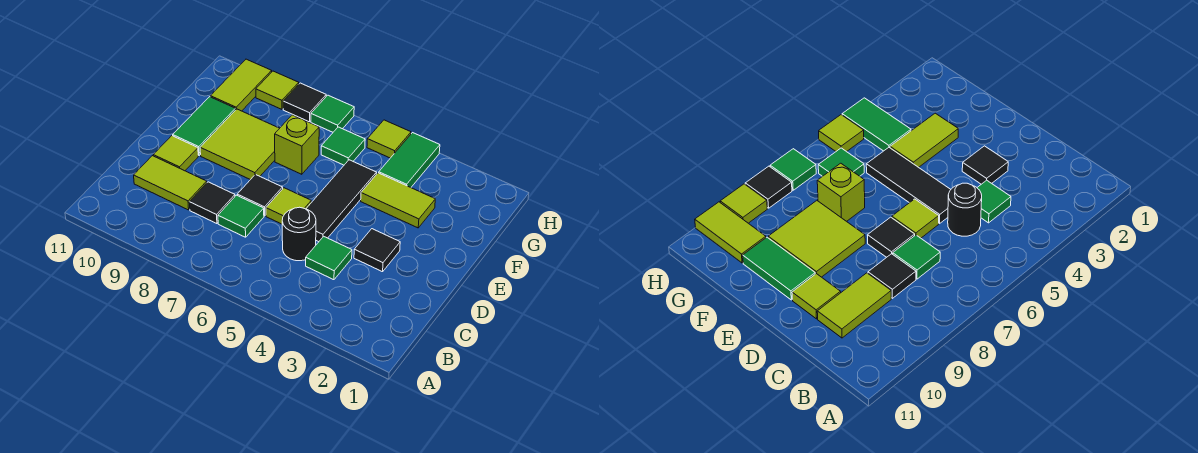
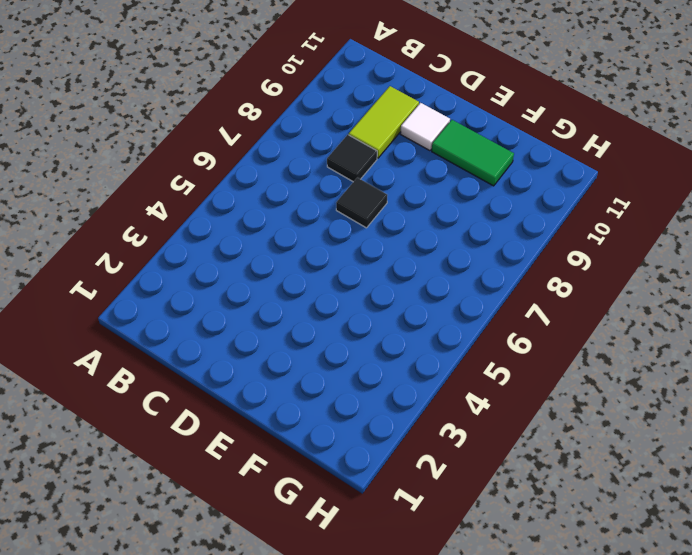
white 1x1 tile [401,103,450,151] -> lime 1x1 tile [153,136,198,171]
none -> green 1x1 tile [306,236,352,280]
none -> black 1x1 round brick [282,207,316,261]
none -> green 1x1 tile [218,195,264,237]

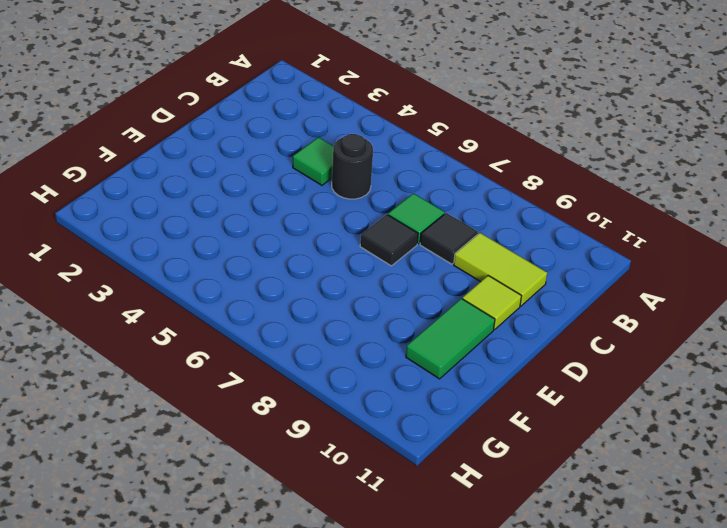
none -> black 1x1 tile [354,229,400,272]
none -> black 1x3 tile [306,160,377,242]
none -> lime 1x1 tile [266,188,311,224]

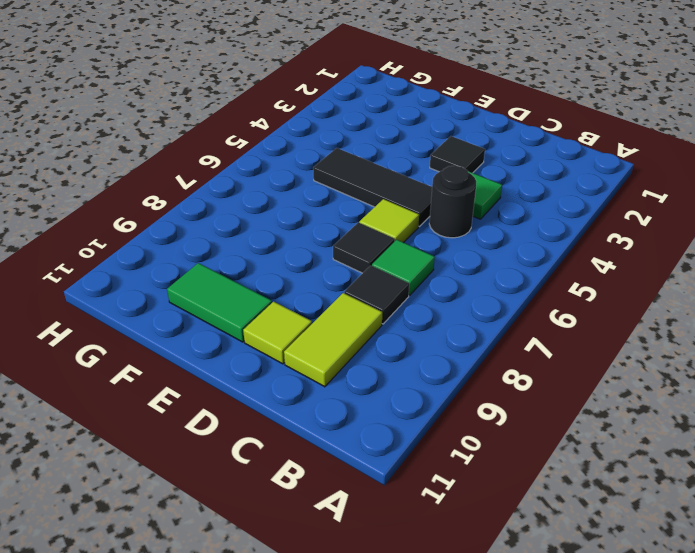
none -> lime 2x2 tile [200,109,280,180]
none -> lime 1x2 tile [361,173,435,228]
none -> lime 1x1 brick [275,115,319,174]

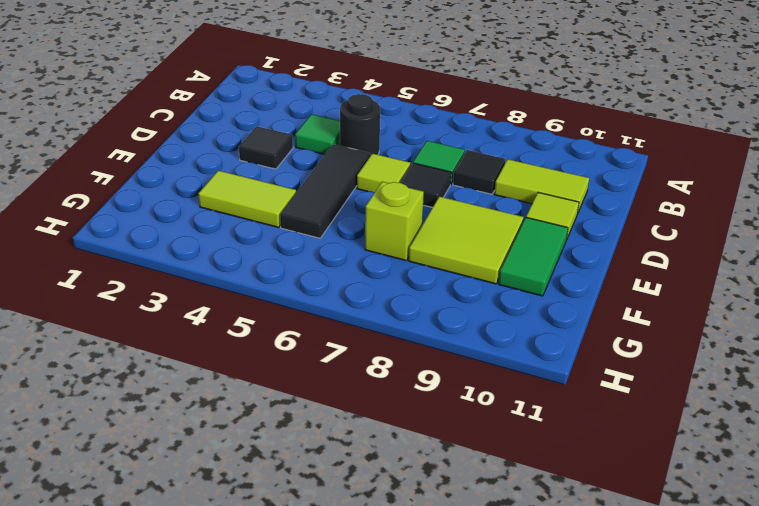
none -> green 1x2 tile [379,133,440,187]
none -> green 1x1 tile [321,127,365,165]
none -> lime 1x2 tile [210,59,272,111]

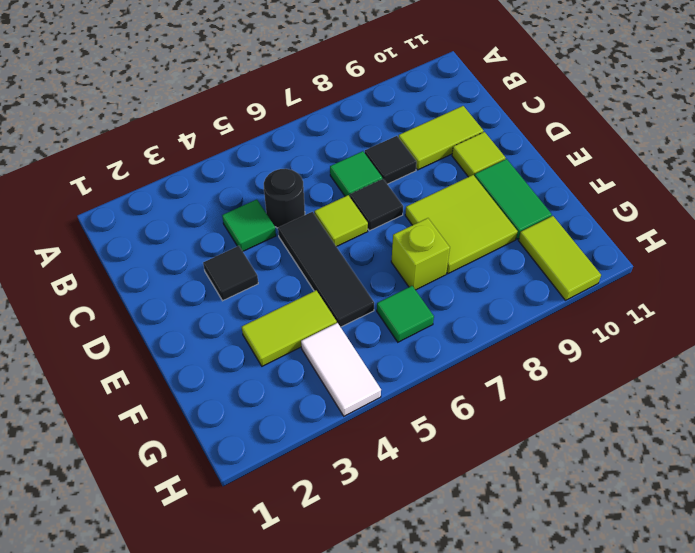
white 1x2 tile [301,323,381,416] -> green 1x2 tile [379,133,440,187]
none -> lime 1x1 tile [367,120,411,158]
none -> green 1x1 tile [311,95,354,132]
none -> black 1x1 tile [283,83,326,122]

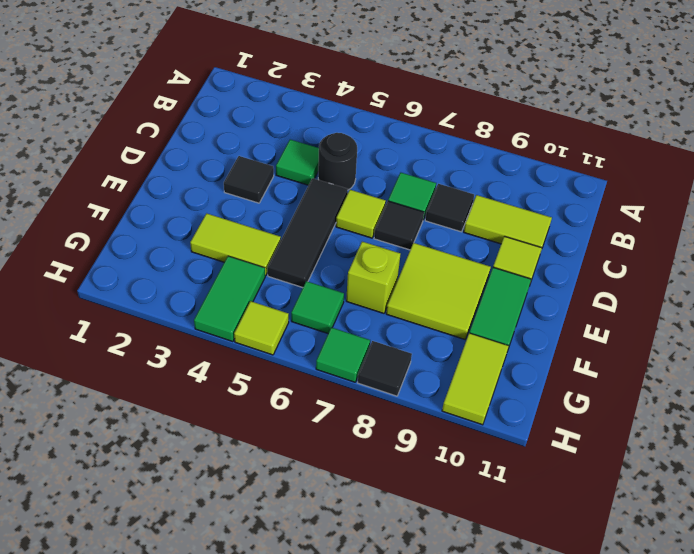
none -> lime 1x1 tile [256,71,299,109]

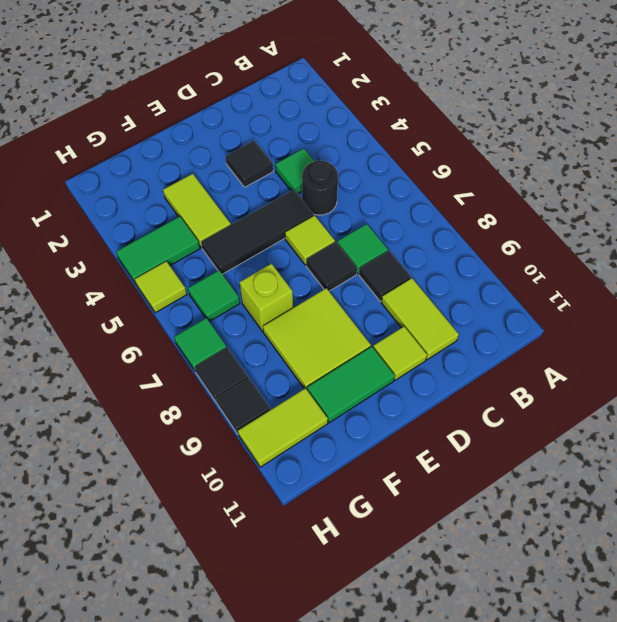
black 1x1 tile [216,378,270,434] -> lime 1x1 tile [256,71,299,109]

